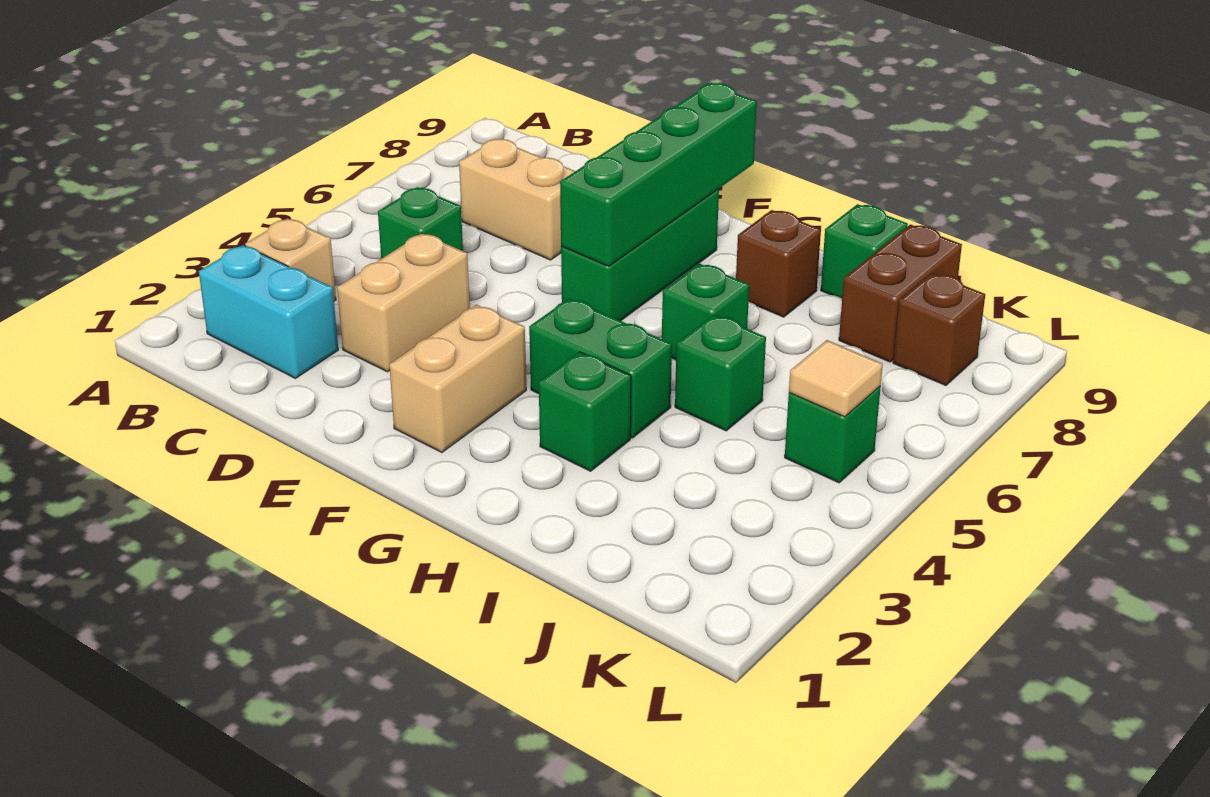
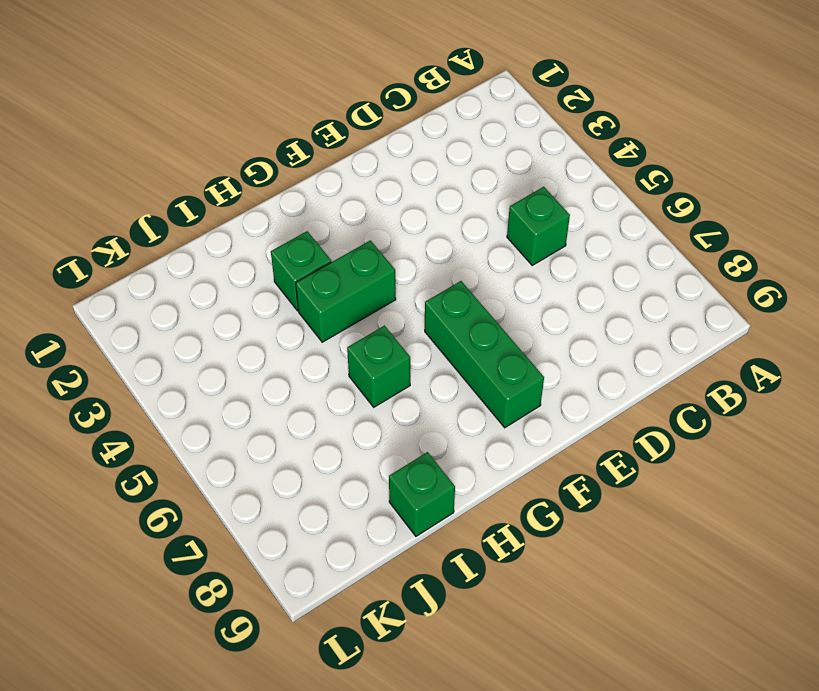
none -> cyan 1x2 brick [199,245,338,378]
none -> tan 1x1 brick [245,218,336,301]
none -> tan 1x2 brick [459,139,575,260]

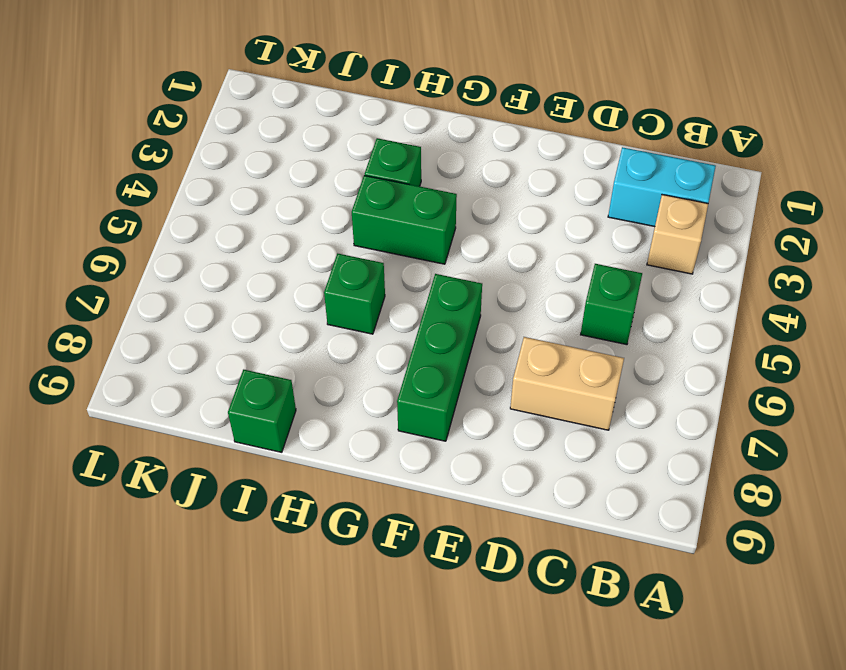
none -> tan 1x2 brick [337,233,470,372]
none -> tan 1x2 brick [389,305,526,453]
none -> brown 1x1 brick [736,210,821,317]

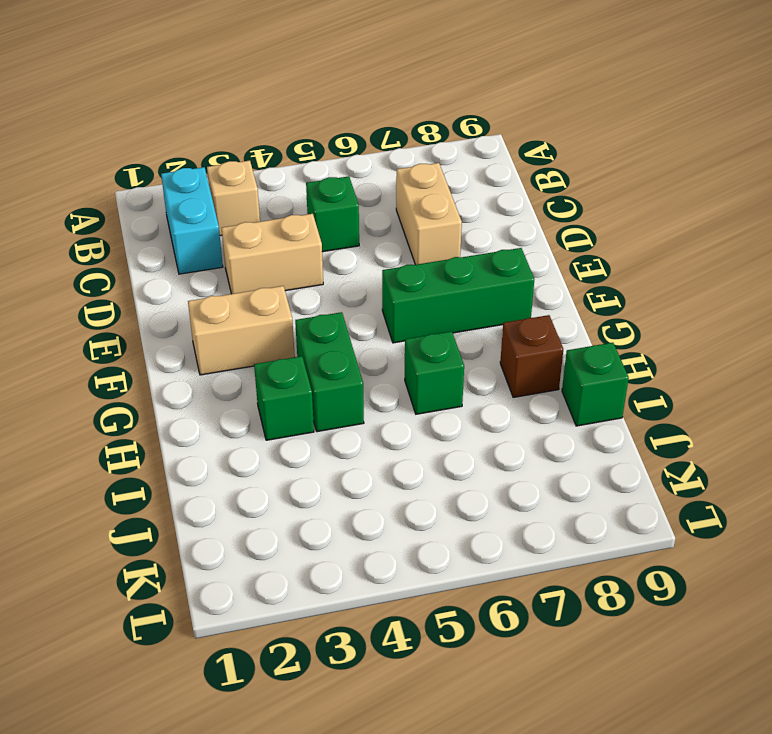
none -> green 1x1 brick [675,315,766,431]
none -> brown 1x2 brick [839,225,962,362]
none -> green 1x1 brick [785,386,881,483]

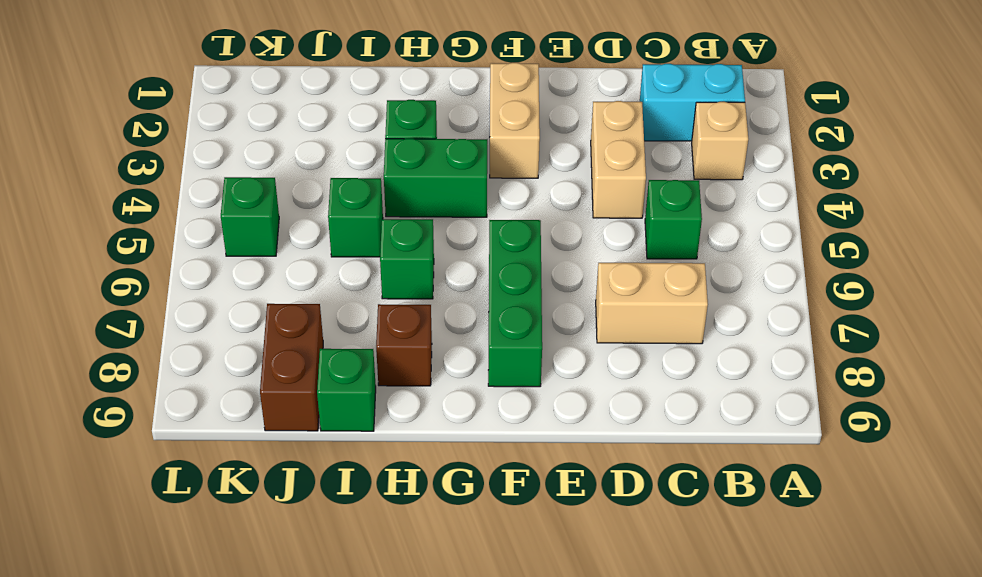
none -> brown 1x1 brick [893,273,985,385]
none -> green 1x4 brick [560,83,757,266]
none -> tan 1x1 tile [789,340,883,417]

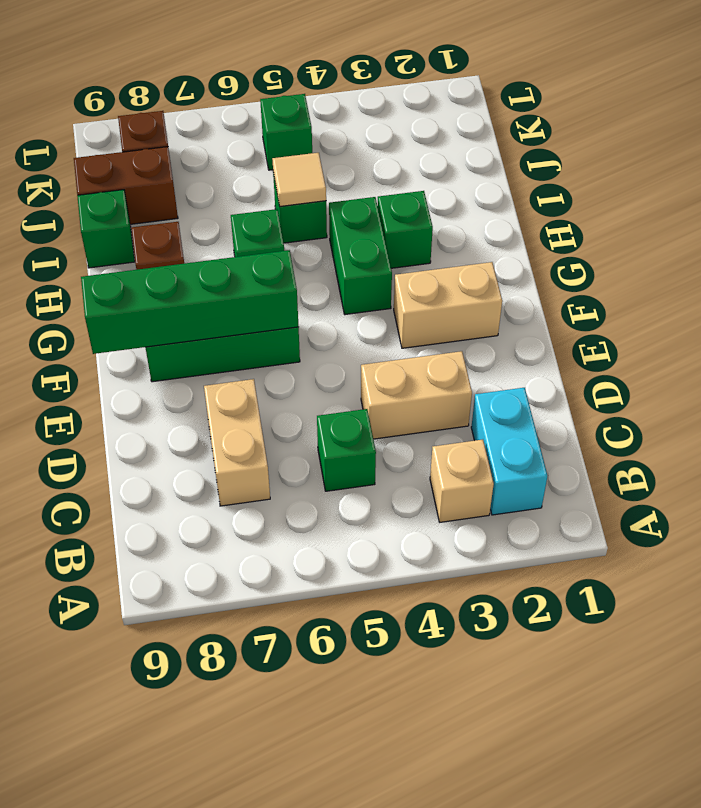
tan 1x1 tile [272,153,326,206] -> tan 1x1 tile moved to [789,340,883,417]

